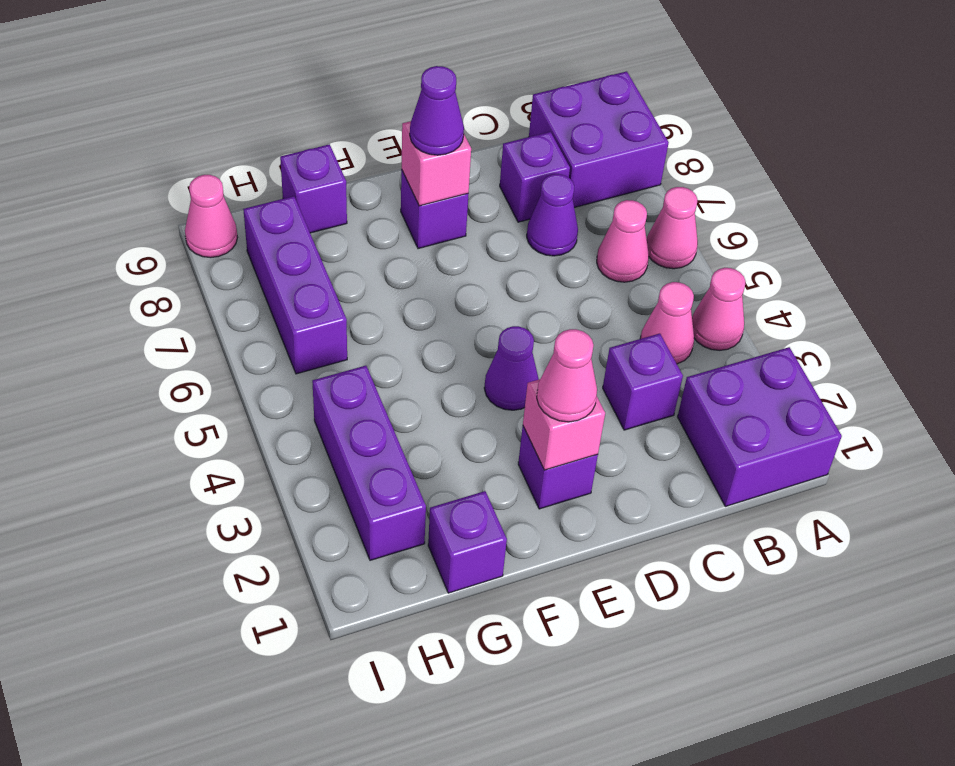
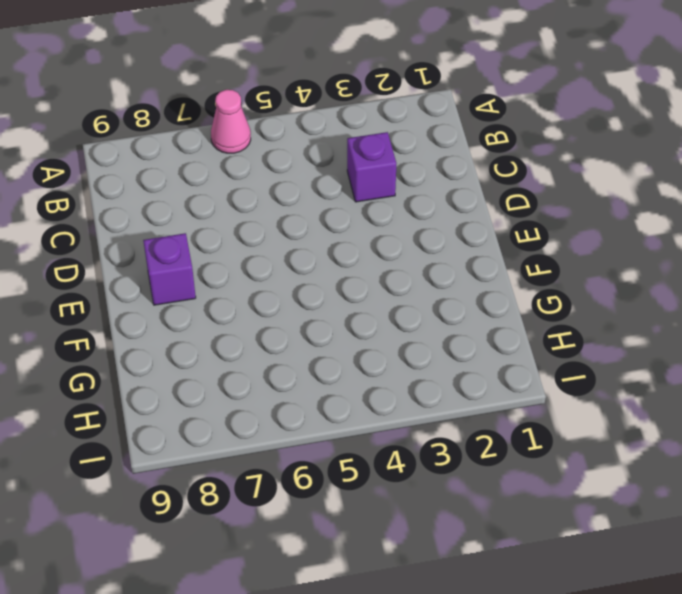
none -> purple 2x2 brick [678,347,842,506]
none -> pink 1x1 cone [692,268,746,350]
none -> purple 2x2 brick [529,71,669,208]

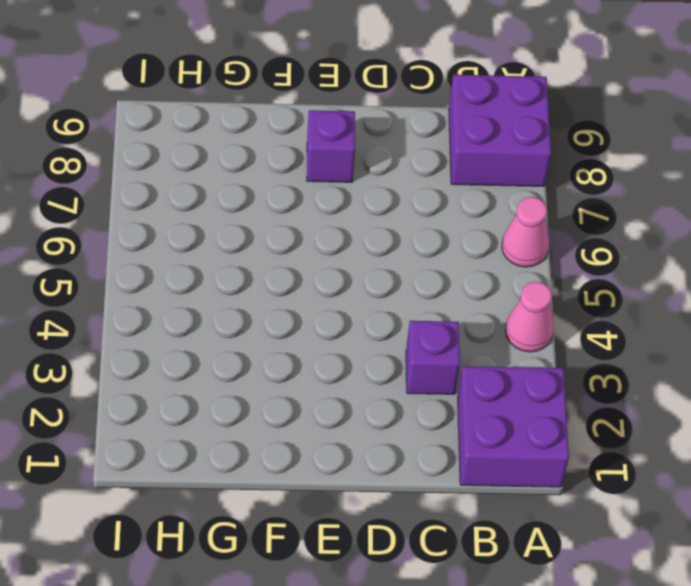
none -> pink 1x1 cone [640,282,694,364]
none -> pink 1x1 cone [597,200,649,282]
none -> purple 1x1 cone [527,174,578,256]

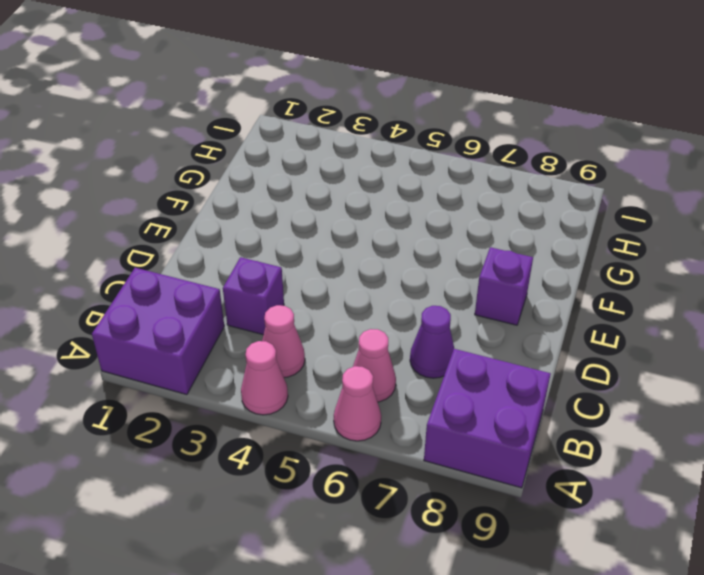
none -> purple 1x1 brick [500,132,570,222]
none -> purple 1x1 brick [518,427,598,509]
none -> purple 1x1 cone [484,326,539,410]

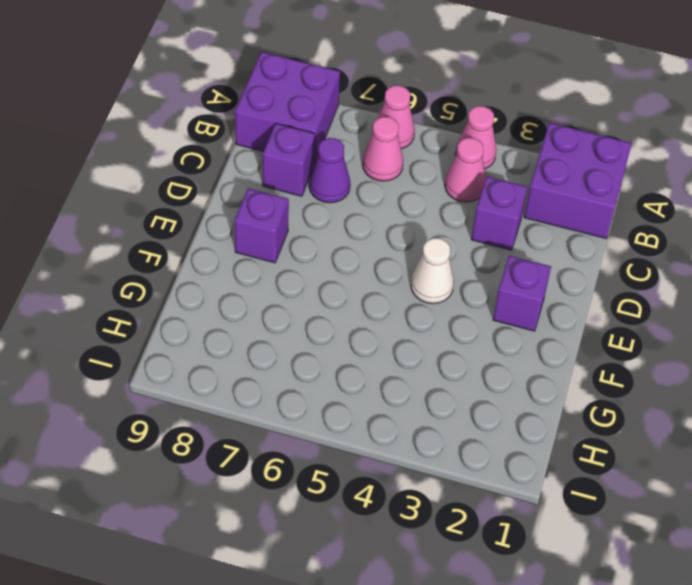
white 1x1 cone [411,238,454,304] -> purple 1x1 cone [484,326,539,410]
none -> purple 1x1 brick [428,491,507,593]
none -> purple 1x1 brick [280,144,347,233]
none -> purple 1x3 brick [312,366,426,560]

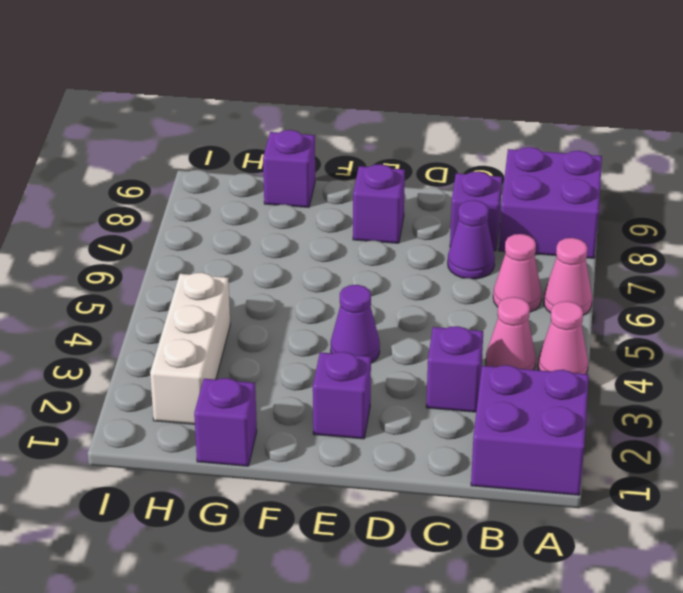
white 1x3 brick [150,272,230,424] -> purple 1x3 brick [312,366,426,560]
none -> purple 1x3 brick [243,196,347,374]
none -> pink 1x1 cone [185,175,238,258]
none -> pink 1x1 brick [523,379,605,470]

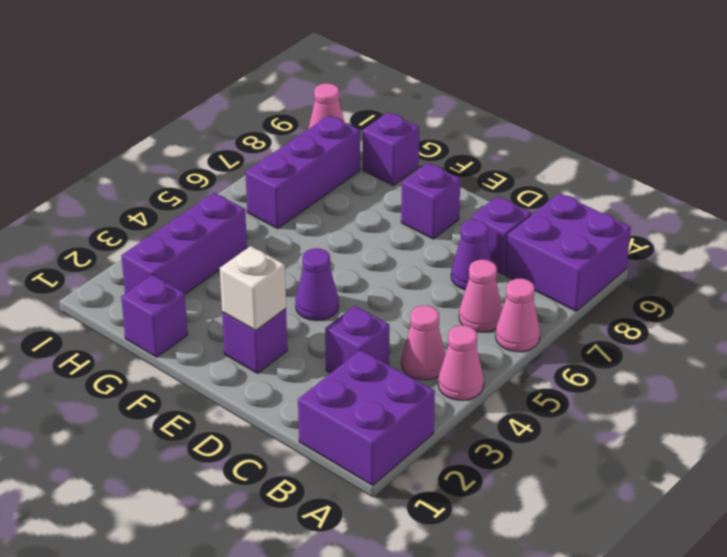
white 1x1 brick [220,246,286,330] -> pink 1x1 brick [523,379,605,470]
none -> pink 1x1 brick [401,121,471,206]
none -> pink 1x1 cone [537,329,597,422]
none -> purple 1x1 cone [410,66,464,155]

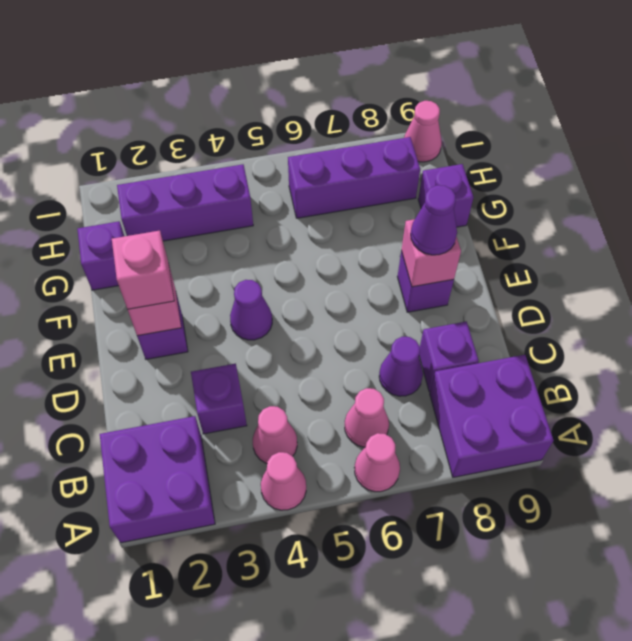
pink 1x1 brick [112,231,174,309] -> pink 1x1 cone [537,329,597,422]

